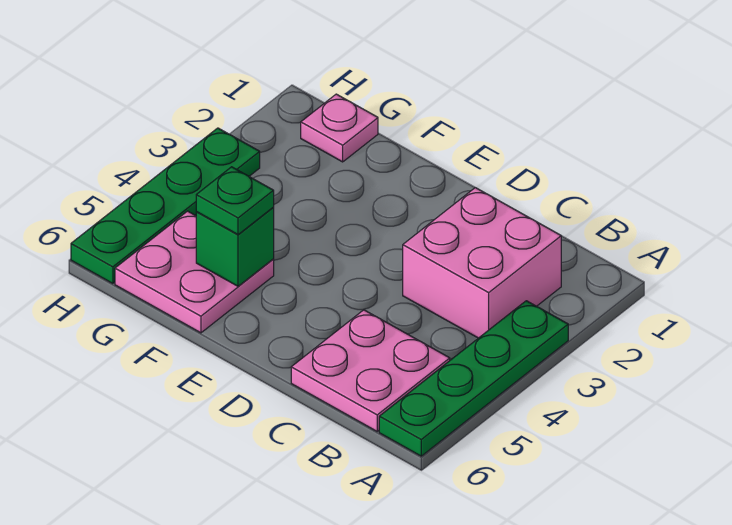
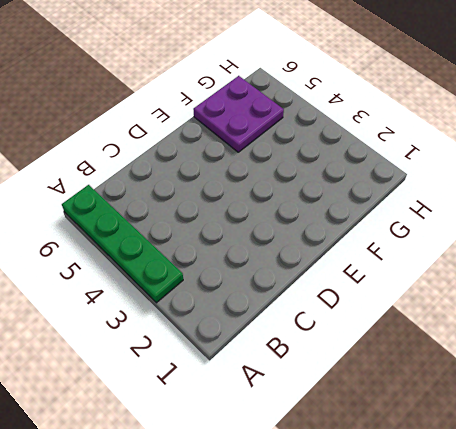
purple 2x2 plate [193,76,284,152] -> pink 2x2 plate [115,211,274,333]
none -> pink 2x2 brick [403,188,561,338]
none -> pink 2x2 plate [291,310,450,431]

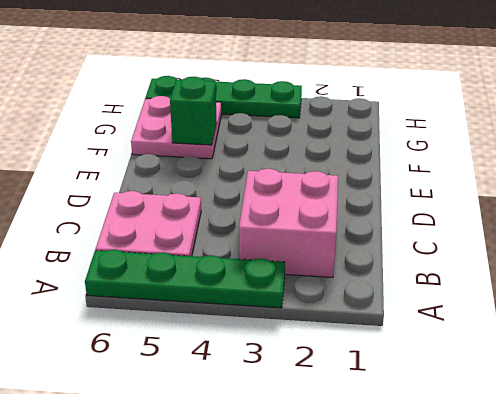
none -> pink 1x1 plate [301,94,378,162]
none -> green 1x1 plate [196,167,274,235]

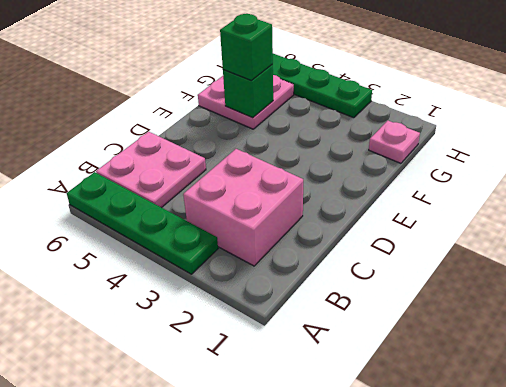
green 1x1 brick [220,14,273,81] -> green 1x1 plate [196,167,274,235]

